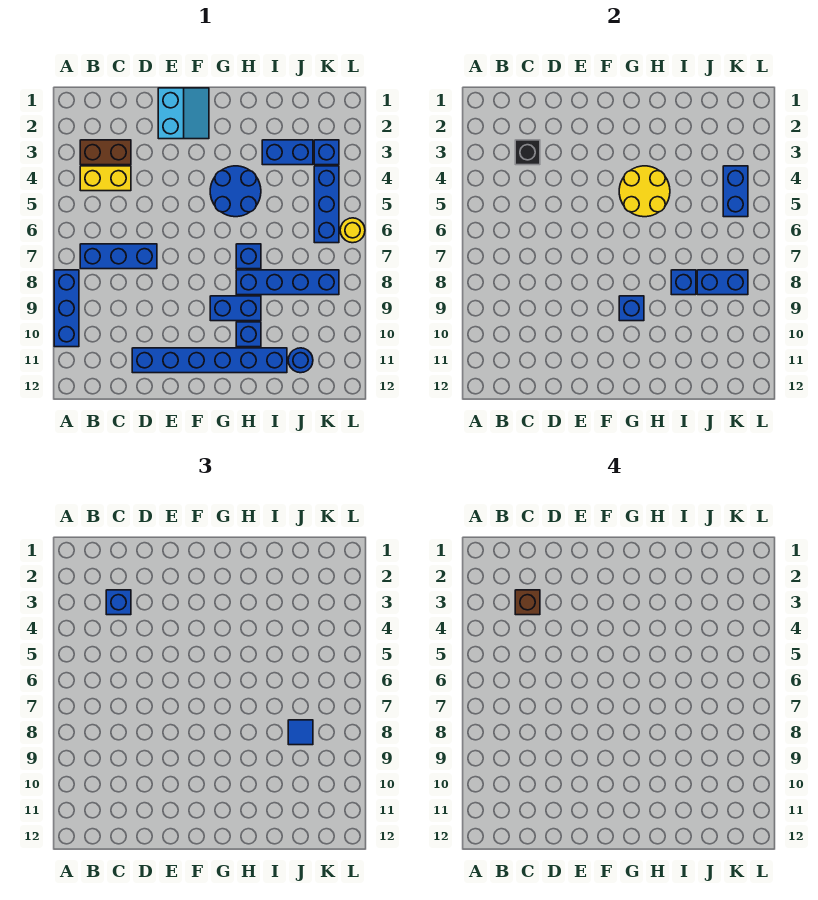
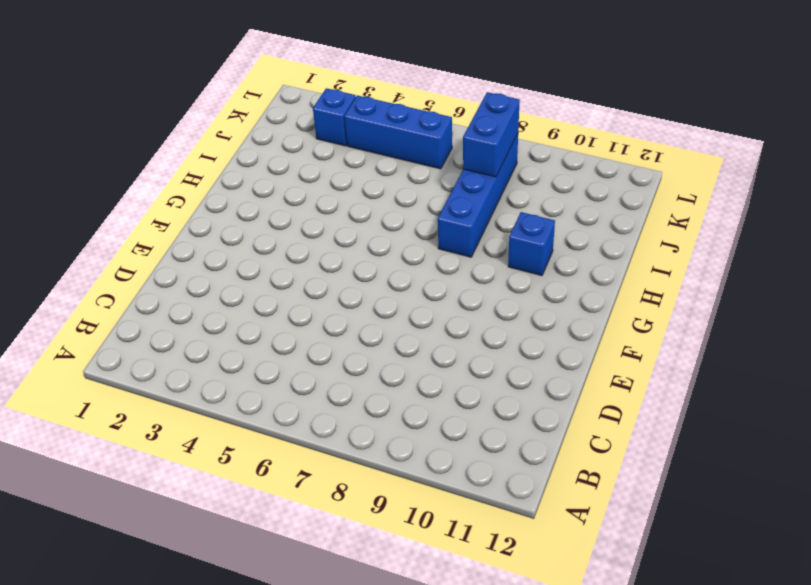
none -> blue 1x3 brick [54,270,79,347]
none -> brown 1x2 brick [80,140,131,165]
none -> yellow 1x2 brick [80,166,131,191]

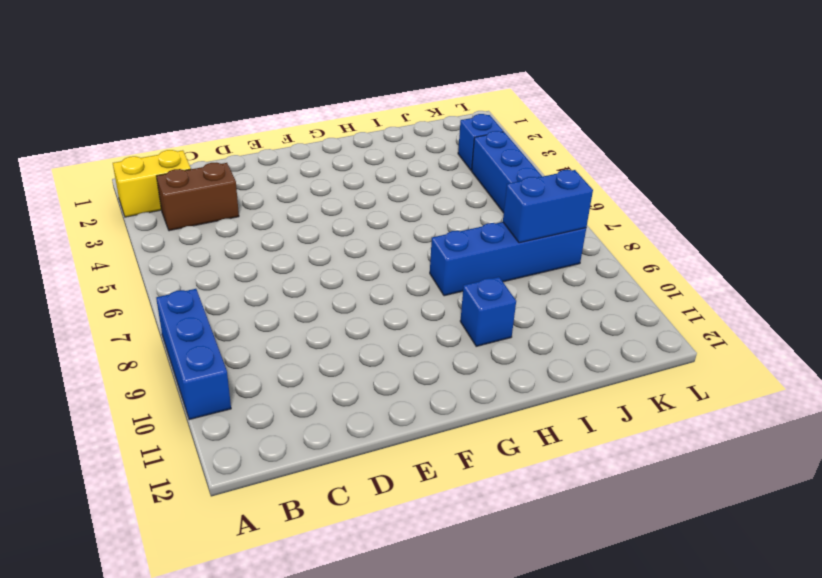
yellow 1x2 brick [113,150,191,217] -> yellow 1x2 brick moved to [80,166,131,191]
none -> blue 1x3 brick [80,244,157,269]
none -> blue 1x6 brick [132,348,287,373]
none -> cyan 2x2 slope [158,88,209,139]

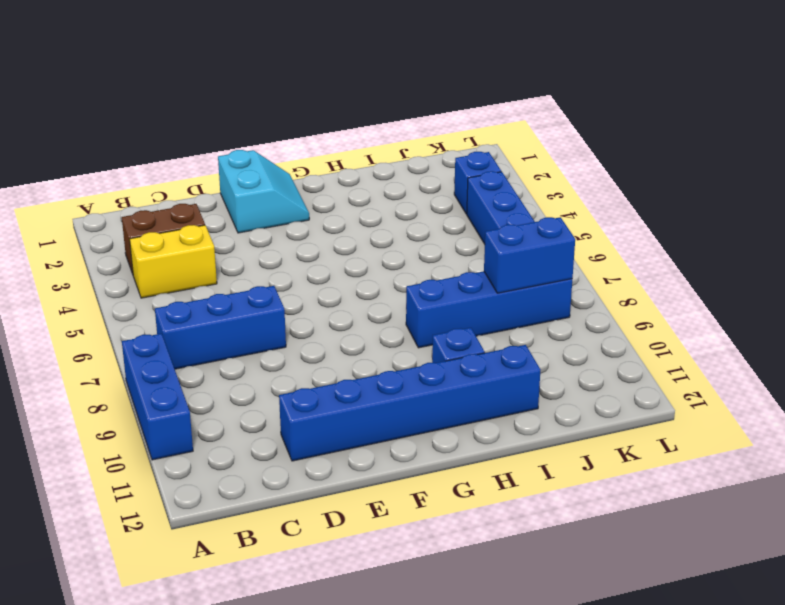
none -> blue 2x2 round brick [210,166,261,217]
none -> blue 1x2 brick [210,296,261,321]
none -> blue 1x1 brick [236,244,261,269]

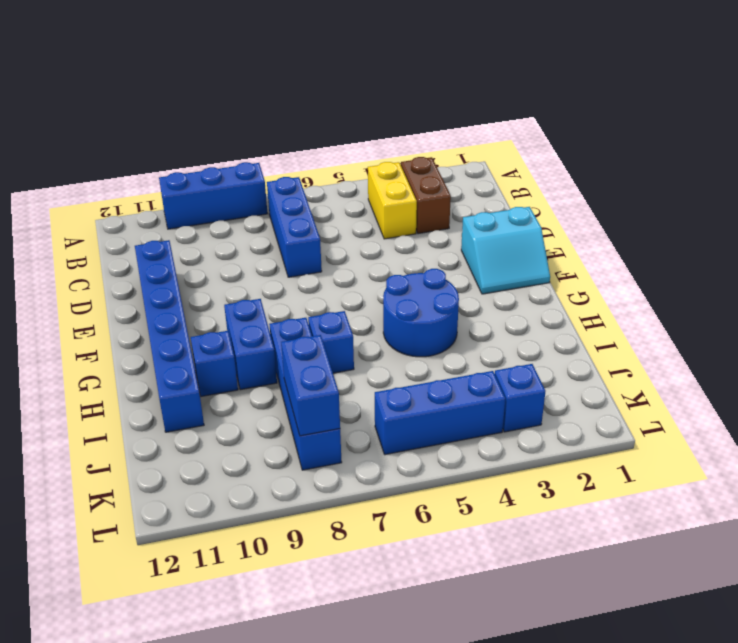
none -> blue 1x2 brick [262,140,313,165]
none -> blue 1x1 round brick [288,348,313,373]
none -> yellow 1x1 round brick [340,218,365,243]

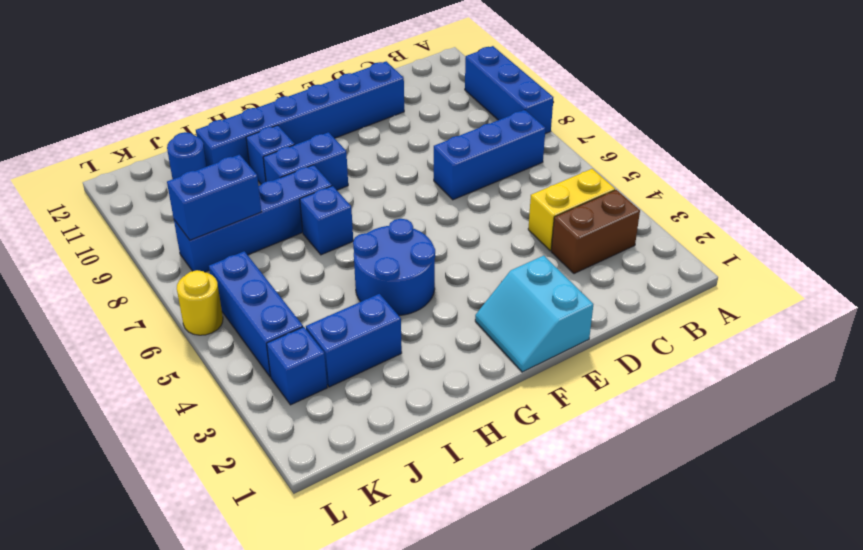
none -> black 1x1 brick [515,140,540,165]
none -> yellow 2x2 round brick [619,166,670,217]
none -> blue 1x1 brick [619,296,644,321]

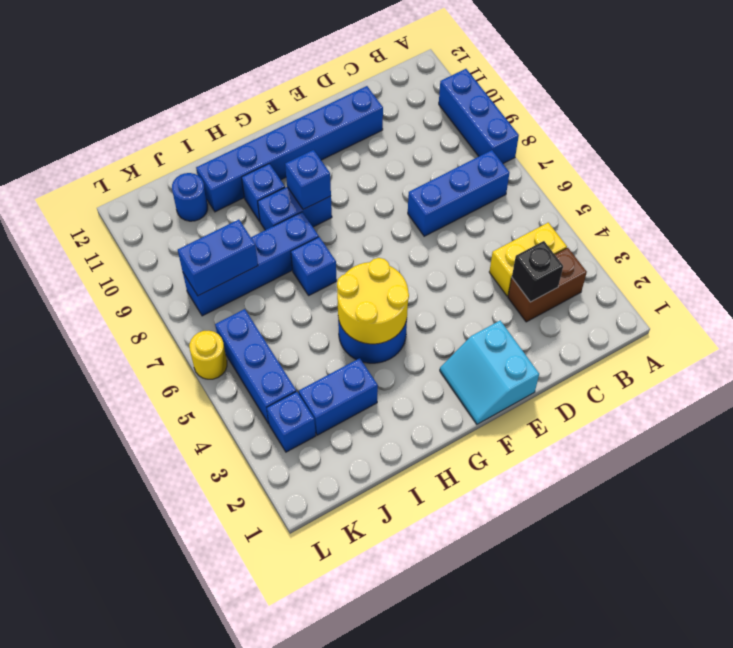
none -> blue 1x1 brick [671,270,696,295]
none -> blue 1x2 brick [723,166,748,217]
none -> blue 1x1 brick [106,590,131,615]

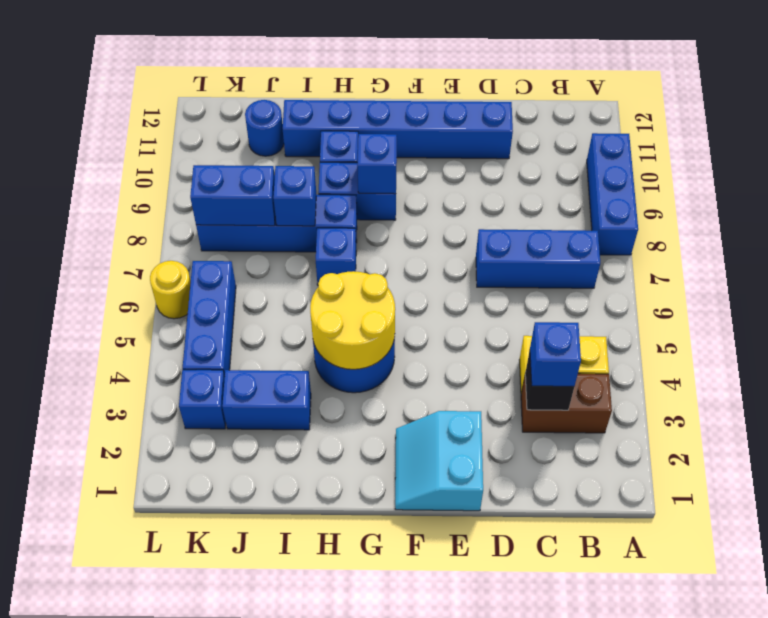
none -> blue 1x2 brick [723,166,748,217]
none -> blue 1x1 tile [288,720,313,745]
none -> brown 1x1 brick [515,590,540,615]

